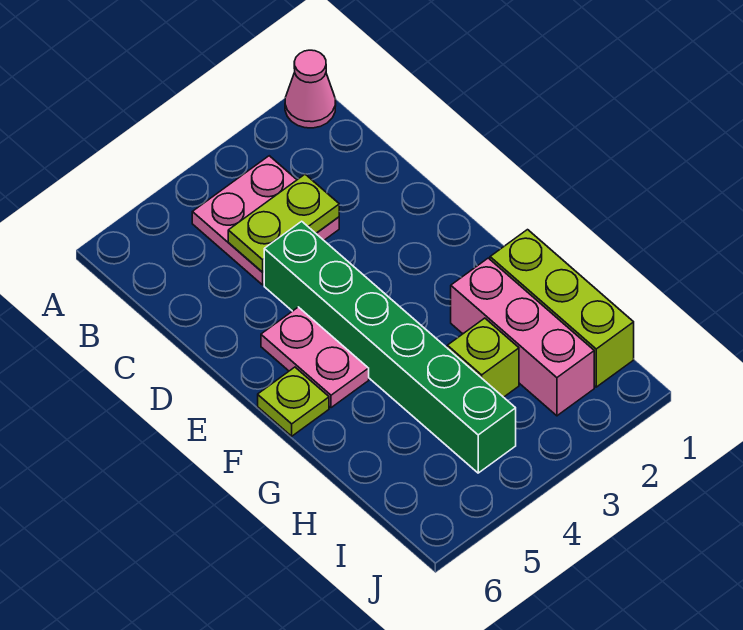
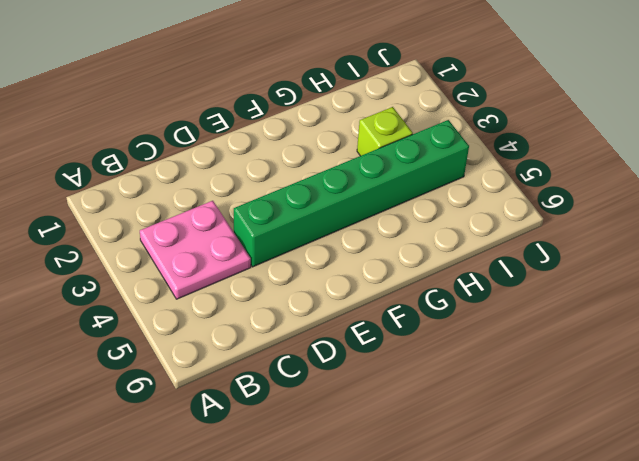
none -> pink 1x1 cone [285,50,336,128]
none -> pink 1x2 plate [261,307,369,408]

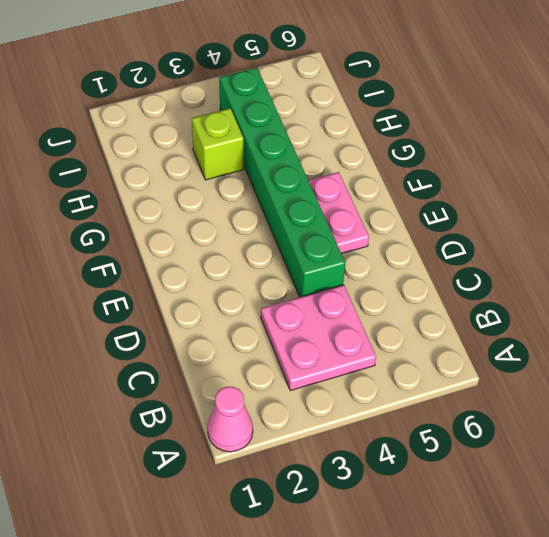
none -> lime 1x1 plate [258,367,329,436]
none -> lime 1x3 brick [490,230,634,387]

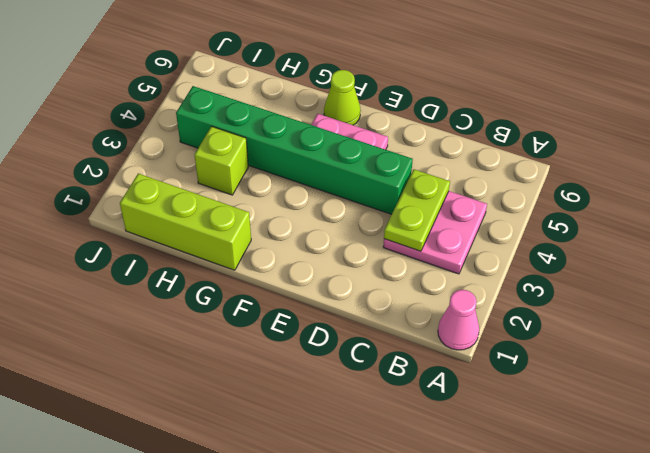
lime 1x1 cone [324,70,361,125] -> lime 1x1 plate [258,367,329,436]
none -> pink 1x3 brick [451,258,594,416]

